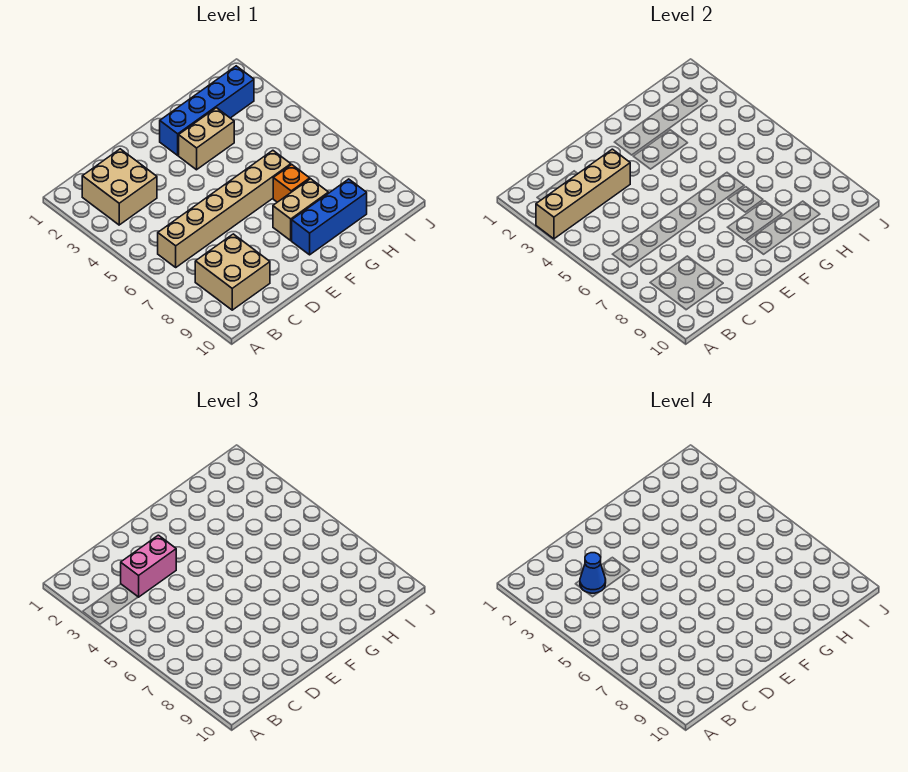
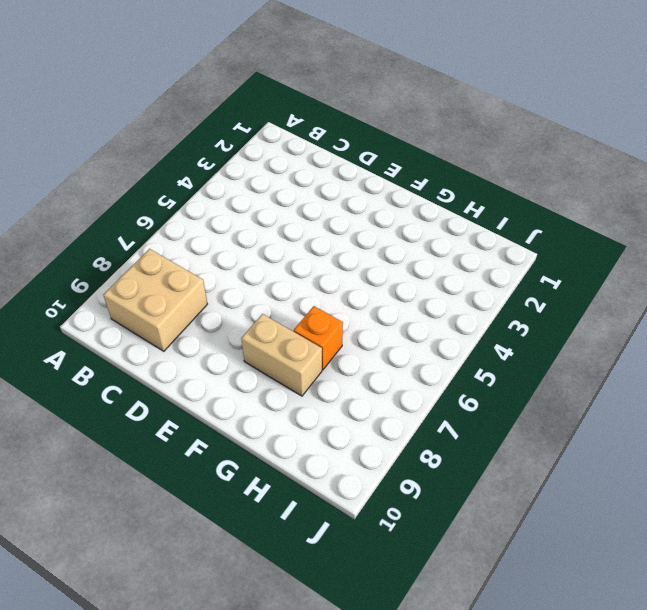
none -> tan 2x2 brick [82,149,157,225]
none -> tan 1x6 brick [158,150,291,267]

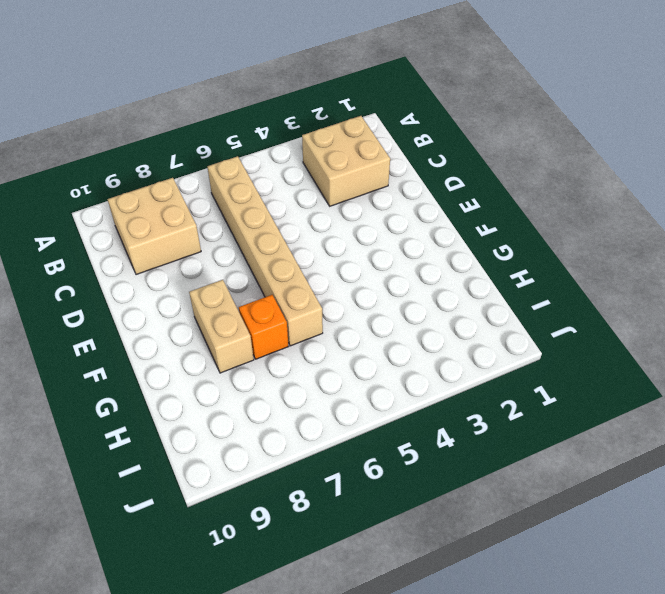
none -> blue 1x4 brick [160,66,254,155]
none -> tan 1x2 brick [179,108,234,170]

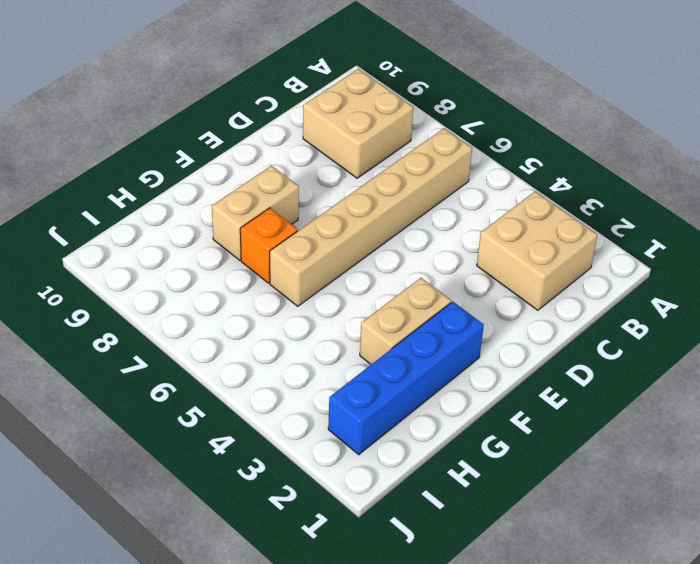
none -> blue 1x3 brick [292,179,367,255]
none -> tan 1x4 brick [536,149,630,239]

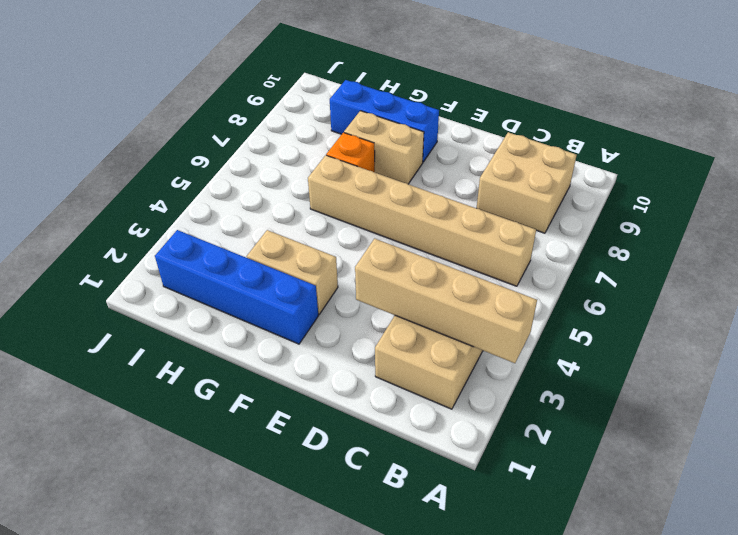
none -> pink 1x2 brick [121,535,176,597]
none -> blue 1x1 cone [580,553,606,593]

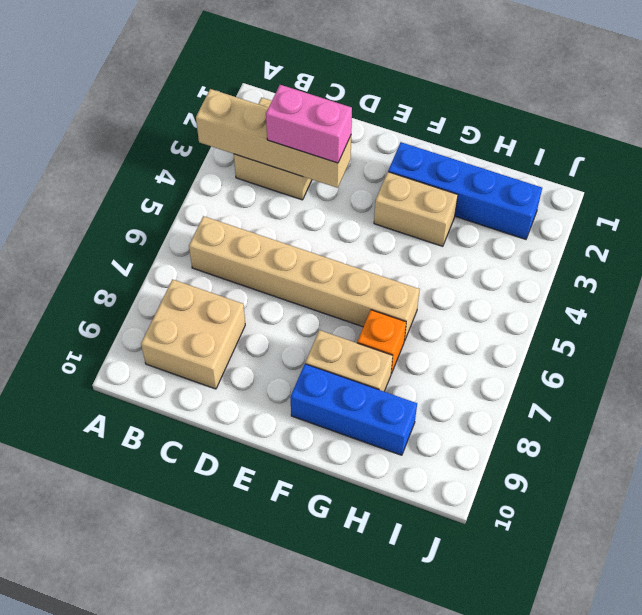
none -> blue 1x1 cone [580,553,606,593]

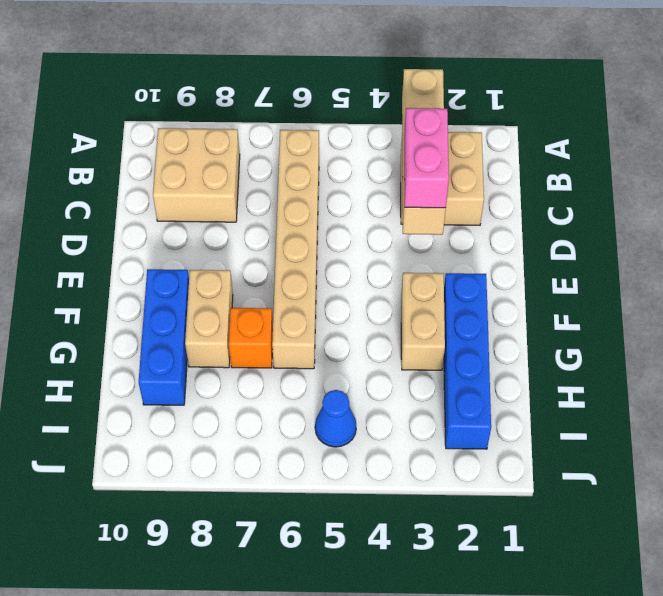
blue 1x1 cone [315,390,356,447] -> blue 1x1 cone moved to [580,553,606,593]

